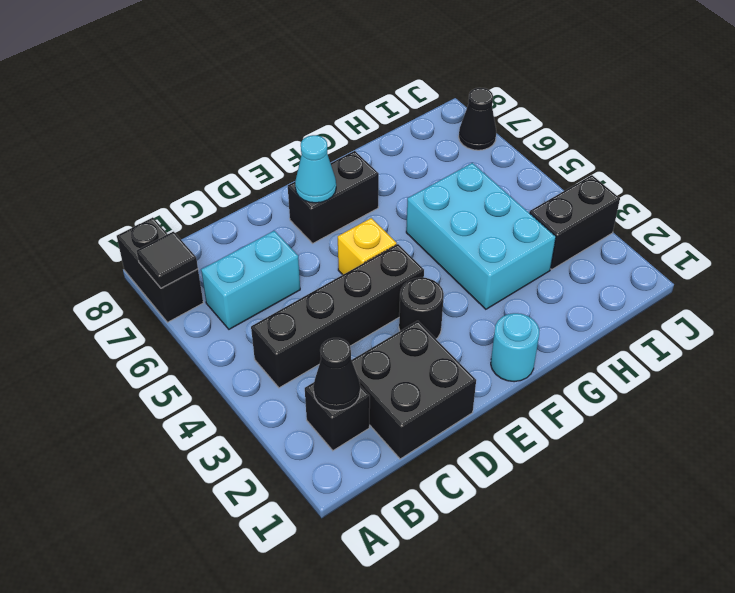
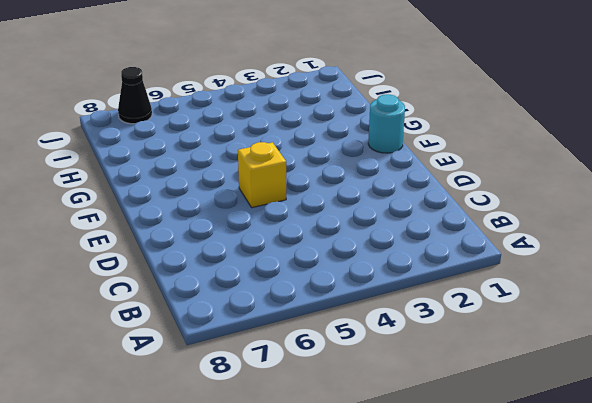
none -> black 1x2 brick [117,217,203,322]
none -> black 1x1 brick [305,382,370,450]
none -> black 1x4 brick [251,244,424,388]

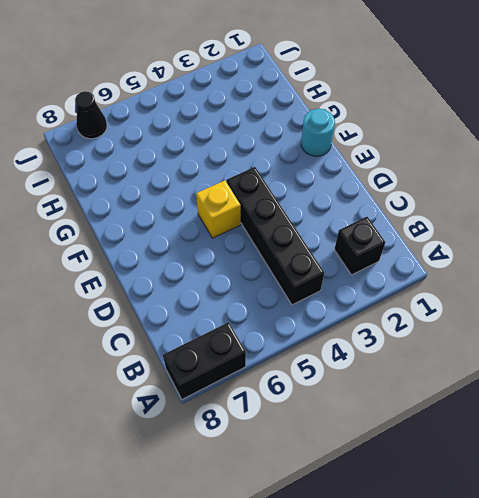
none -> cyan 1x2 brick [201,231,300,329]
none -> black 2x2 brick [352,321,476,459]
none -> black 1x1 round brick [399,277,444,339]

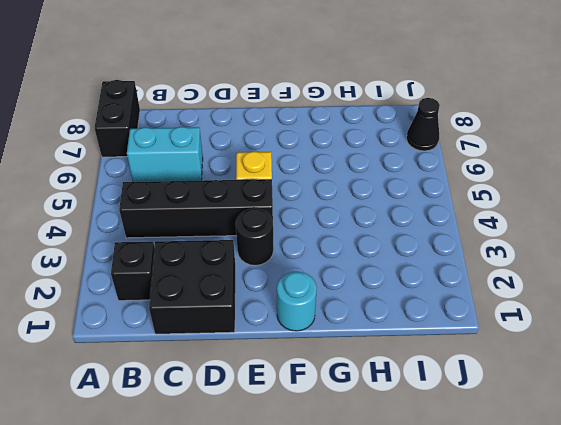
none -> black 1x2 brick [288,151,379,243]
none -> cyan 2x3 brick [406,163,556,309]
none -> black 1x2 brick [529,175,620,269]

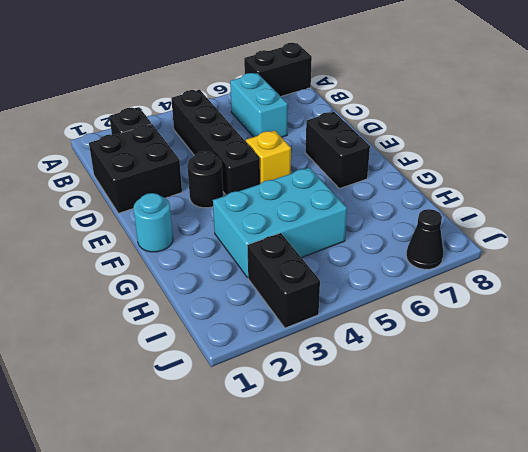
none -> black 1x1 tile [137,232,198,288]
none -> black 1x1 cone [313,338,360,411]
none -> cyan 1x1 cone [295,135,336,203]

